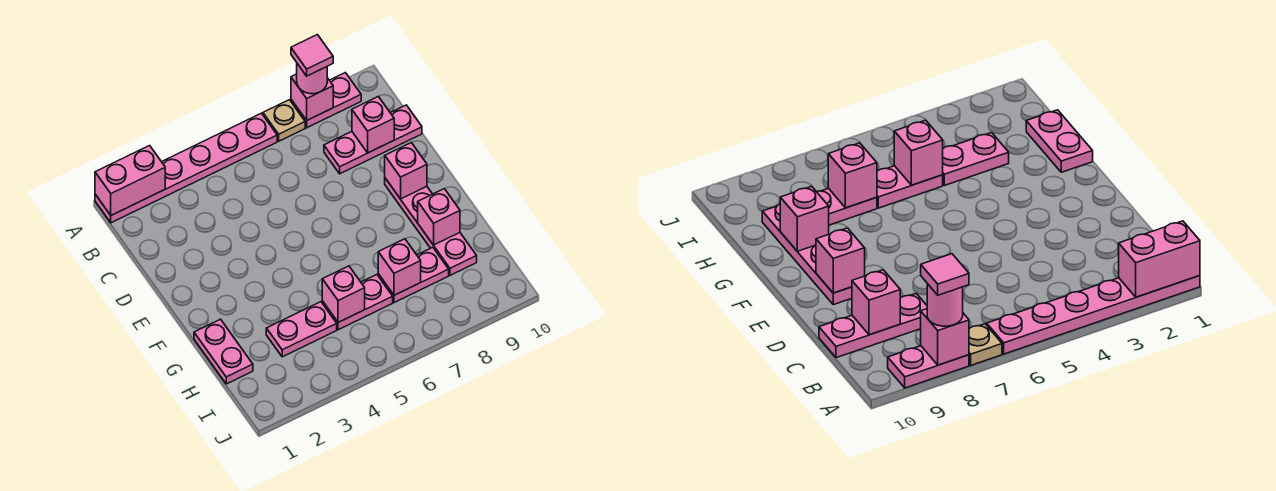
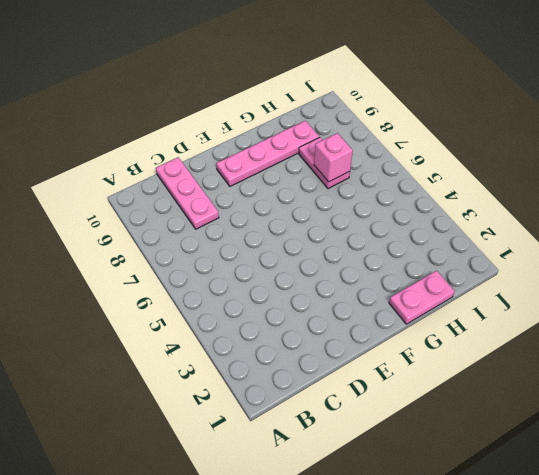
none -> pink 1x6 plate [95,113,277,223]
none -> tan 1x1 plate [263,100,305,141]
none -> pink 1x2 plate [291,73,361,128]

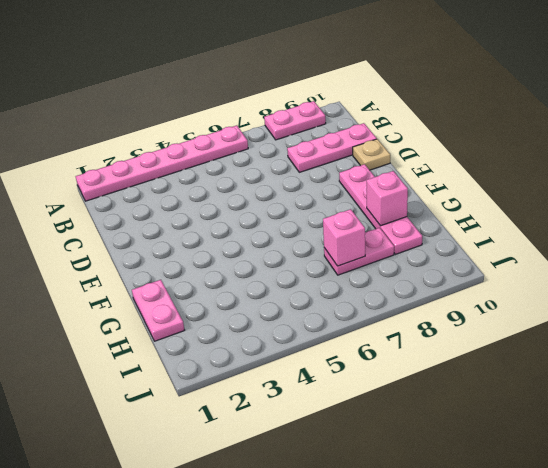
tan 1x1 plate [353,139,390,170] -> tan 1x1 plate moved to [263,100,305,141]
none -> pink 1x2 plate [266,302,337,357]
none -> pink 1x2 plate [322,275,393,330]
none -> pink 1x2 brick [95,146,165,215]

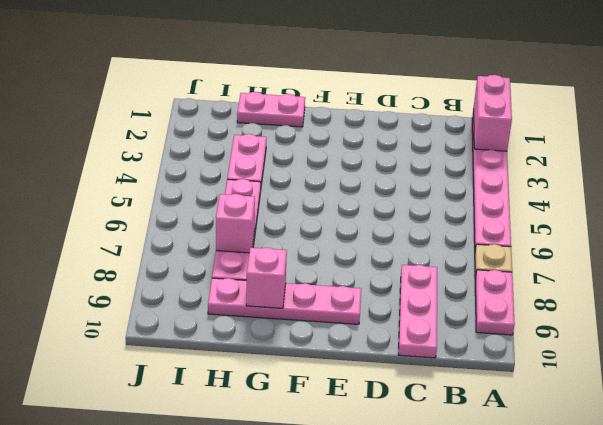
none -> pink 1x1 brick [291,74,333,120]
none -> pink 1x1 brick [352,97,394,153]
none -> pink 1x1 brick [385,143,427,199]

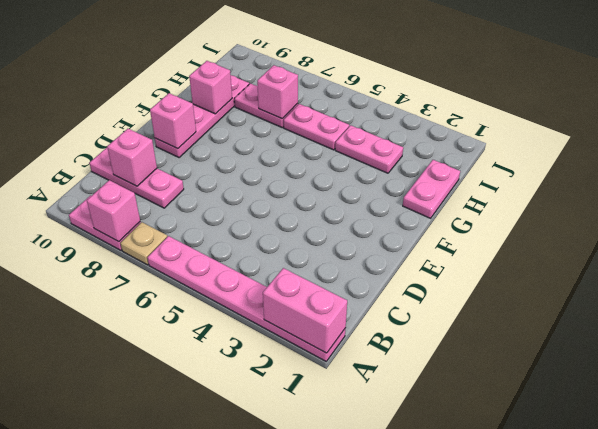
none -> pink 1x1 brick [322,266,365,322]
none -> pink 1x1 round brick [297,64,327,94]
none -> pink 1x1 tile [291,35,333,76]

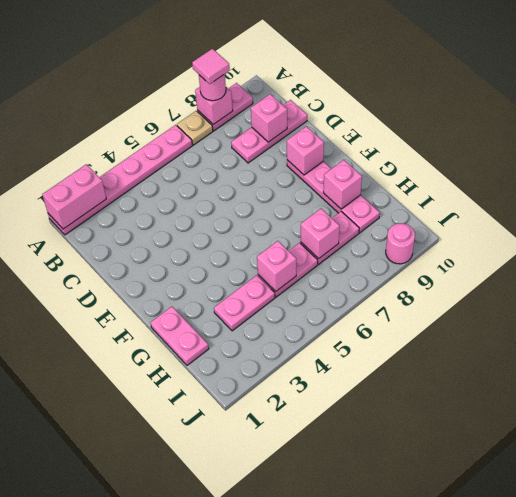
pink 1x1 round brick [386,223,415,264] -> none

